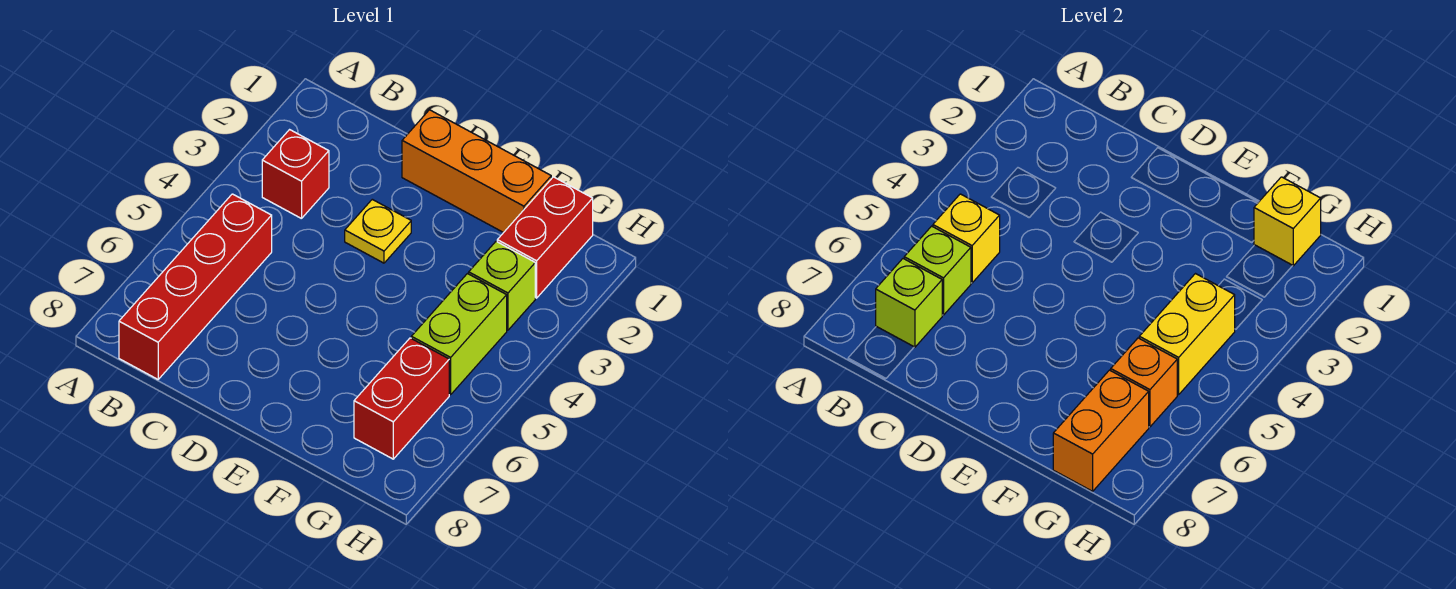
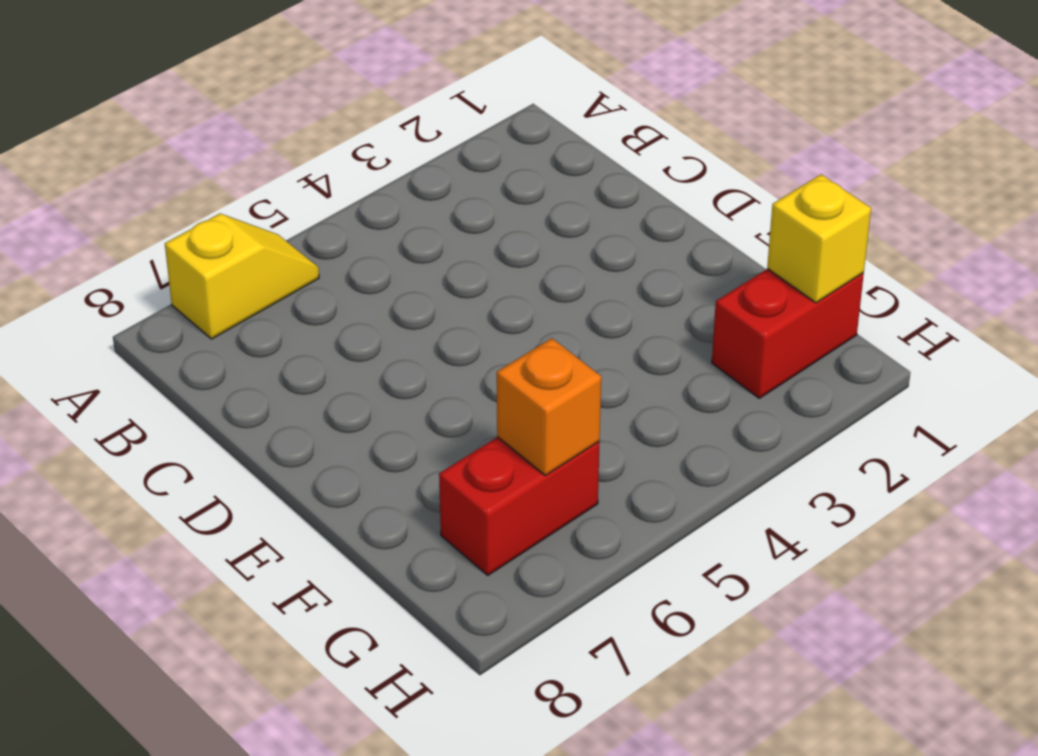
yellow 1x2 slope [165,214,319,339] -> none
none -> red 1x1 brick [262,130,329,219]
none -> red 1x4 brick [119,194,272,379]
none -> orange 1x3 brick [402,110,551,233]

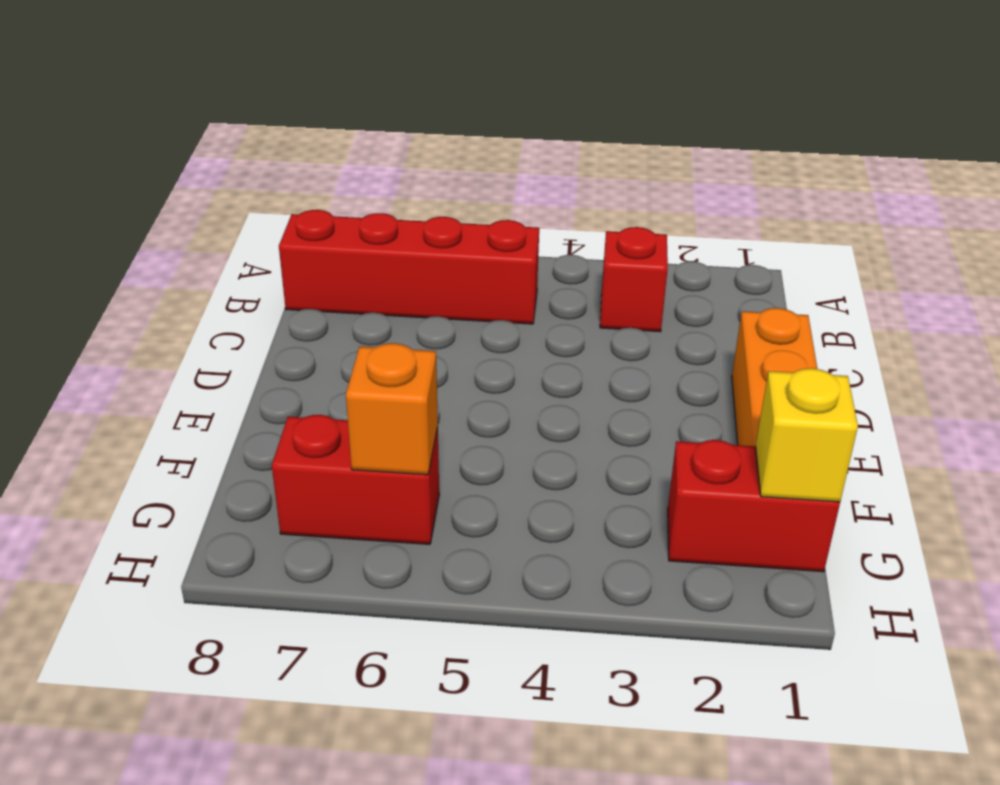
none -> yellow 1x1 plate [345,199,411,263]
none -> lime 1x1 brick [469,241,535,330]
none -> lime 1x2 brick [411,274,507,395]

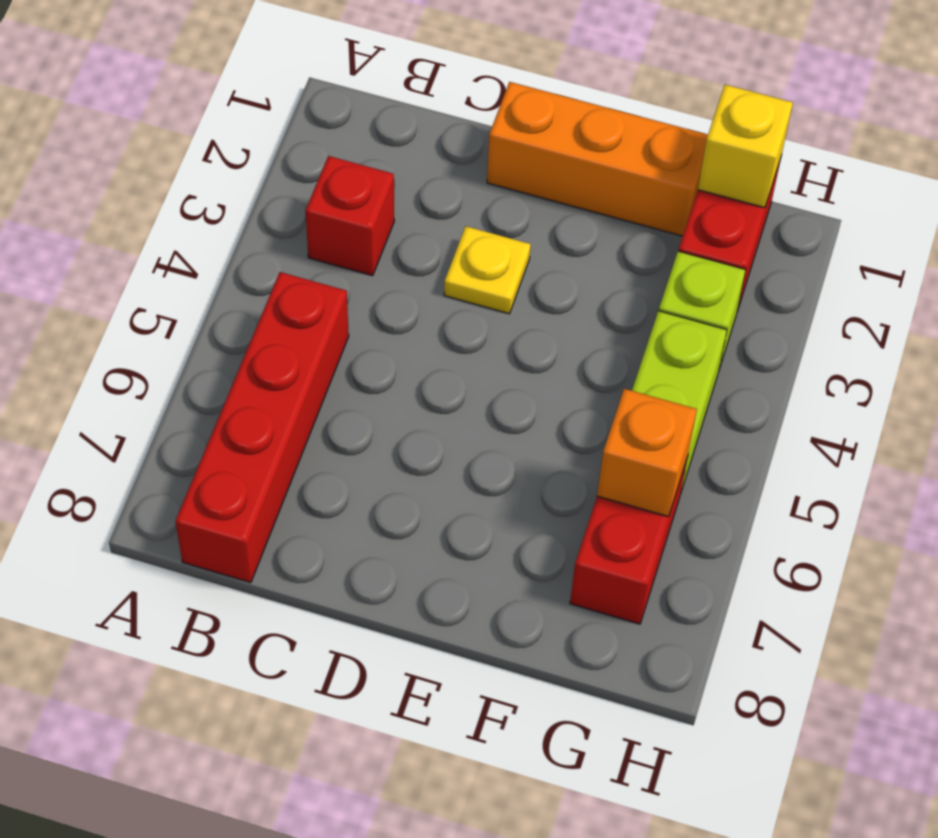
none -> yellow 1x1 brick [933,194,1000,283]
none -> lime 1x1 brick [904,226,971,315]
none -> lime 1x1 brick [876,259,942,347]

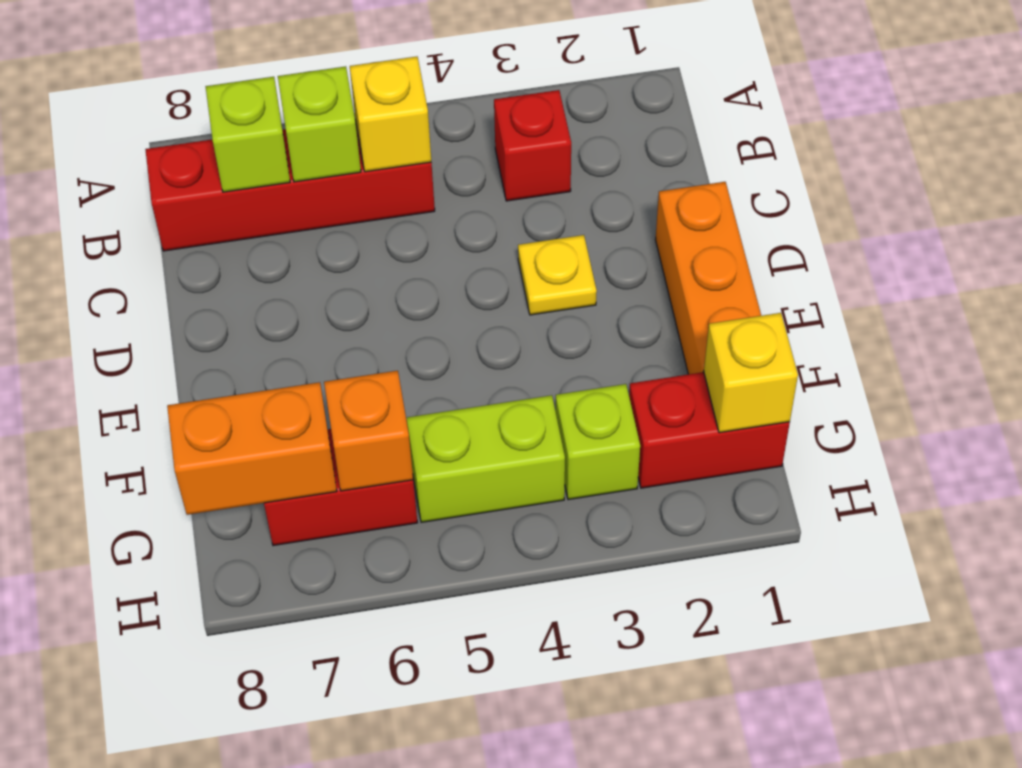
none -> yellow 1x2 brick [1139,274,1235,395]

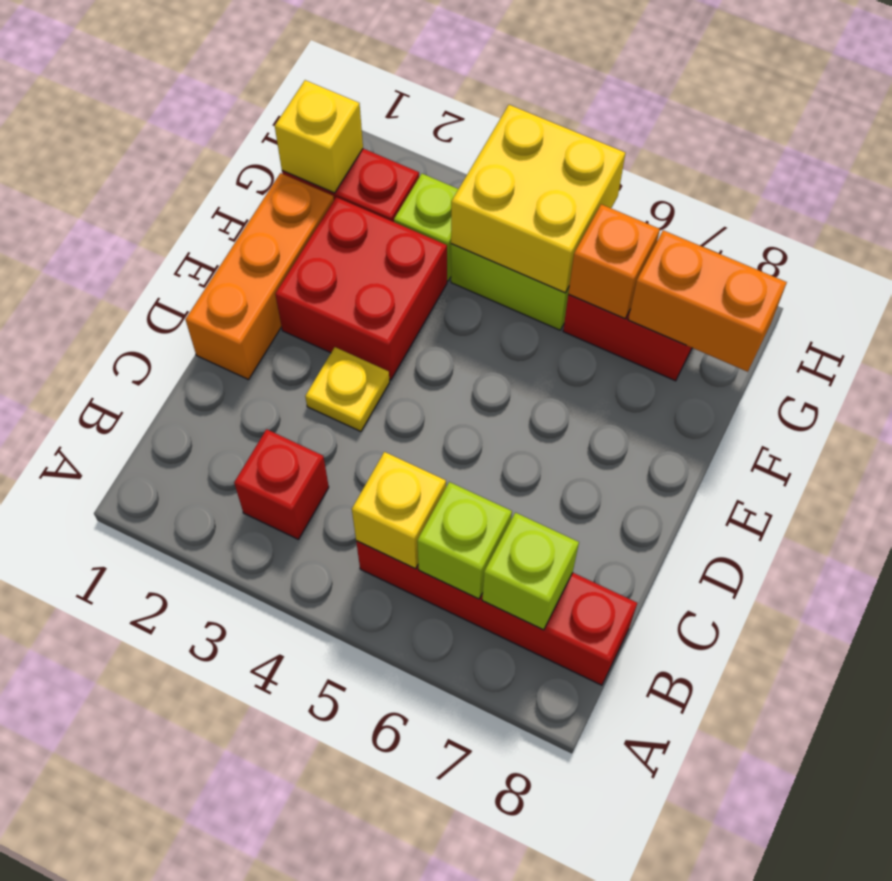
red 2x2 brick [275,197,447,380] -> none
yellow 2x2 brick [451,105,625,293] -> yellow 1x2 brick [1139,274,1235,395]

